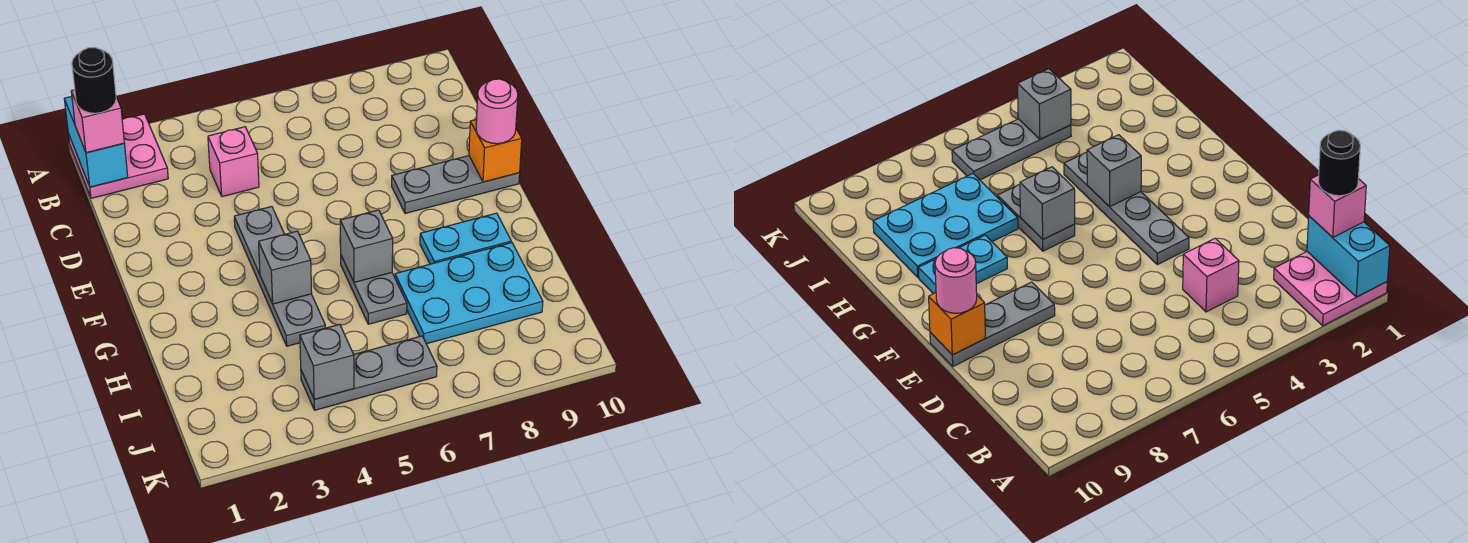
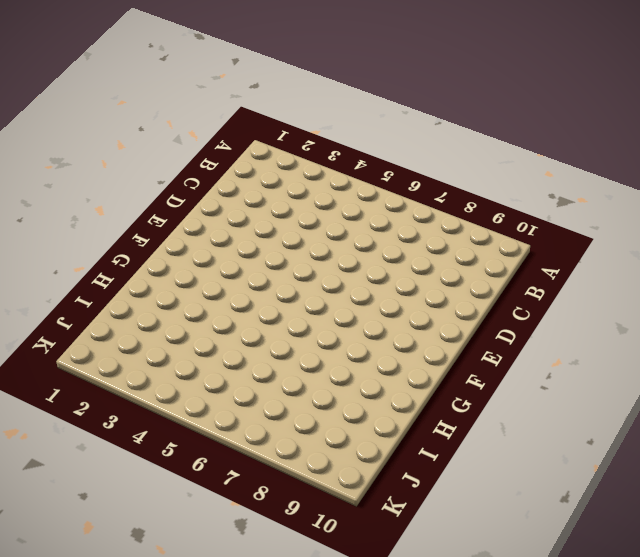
none -> pink 2x2 plate [69,114,168,198]
none -> pink 1x1 brick [208,127,259,197]
none -> grey 1x4 plate [234,206,325,346]

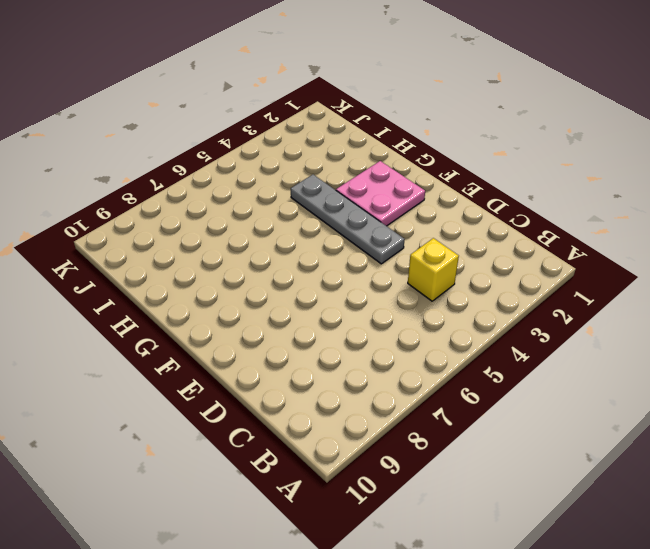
yellow 1x1 brick [408,238,459,301] -> pink 1x1 brick [208,127,259,197]
pink 2x2 plate [336,161,425,226] -> pink 2x2 plate moved to [69,114,168,198]
none -> grey 1x3 plate [392,156,520,214]
none -> grey 1x2 plate [341,256,407,324]
none -> cyan 1x2 plate [420,213,511,264]

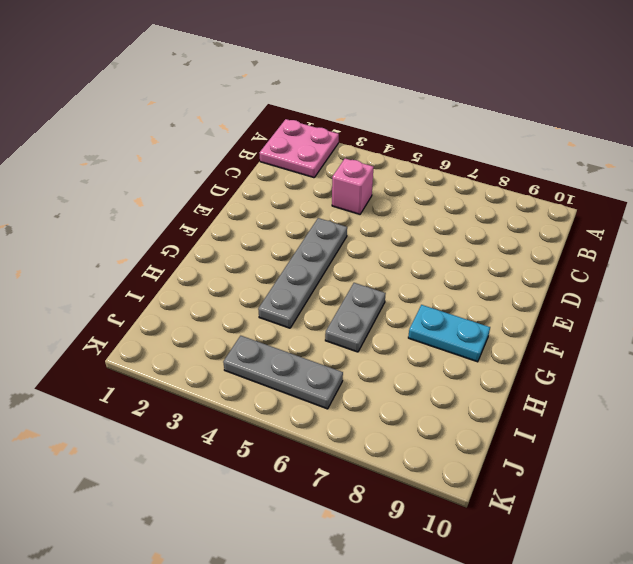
none -> grey 1x3 plate [392,156,520,214]
none -> cyan 2x3 plate [395,243,543,344]
none -> cyan 1x2 brick [64,96,128,187]

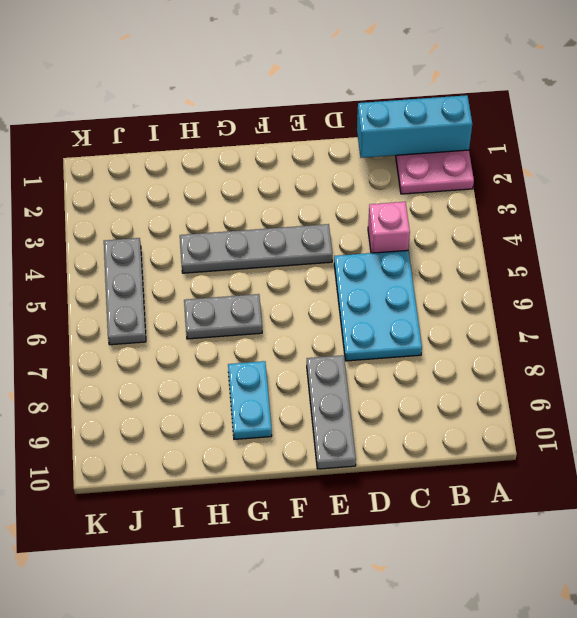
cyan 1x3 brick [357,95,472,158] -> cyan 1x2 brick [64,96,128,187]
cyan 2x3 plate [334,250,422,361] -> cyan 2x3 plate moved to [395,243,543,344]
none -> orange 1x1 brick [469,119,522,182]
none -> grey 1x1 brick [259,231,312,304]
none -> grey 1x1 brick [340,210,393,282]

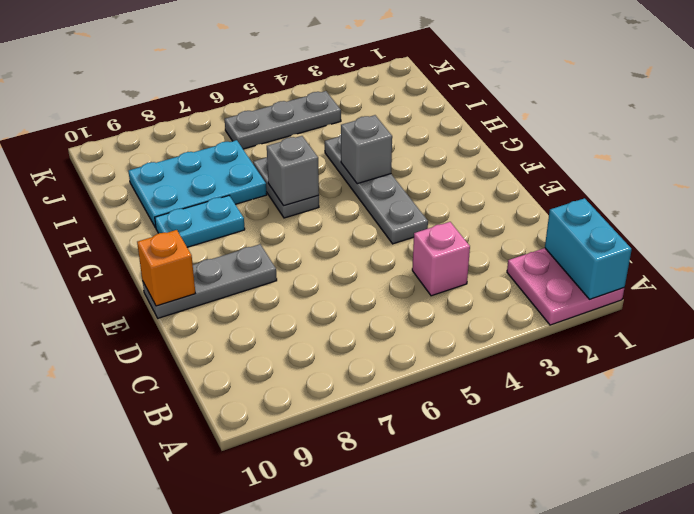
none -> grey 1x1 brick [300,324,354,399]
none -> pink 1x1 brick [71,90,124,153]
none -> pink 1x1 round brick [476,79,518,144]

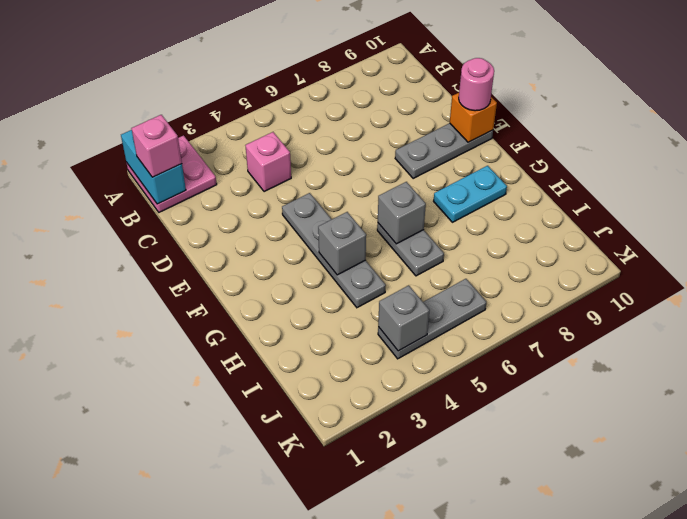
none -> cyan 2x3 plate [395,243,543,344]
none -> black 1x1 round brick [72,47,116,113]

